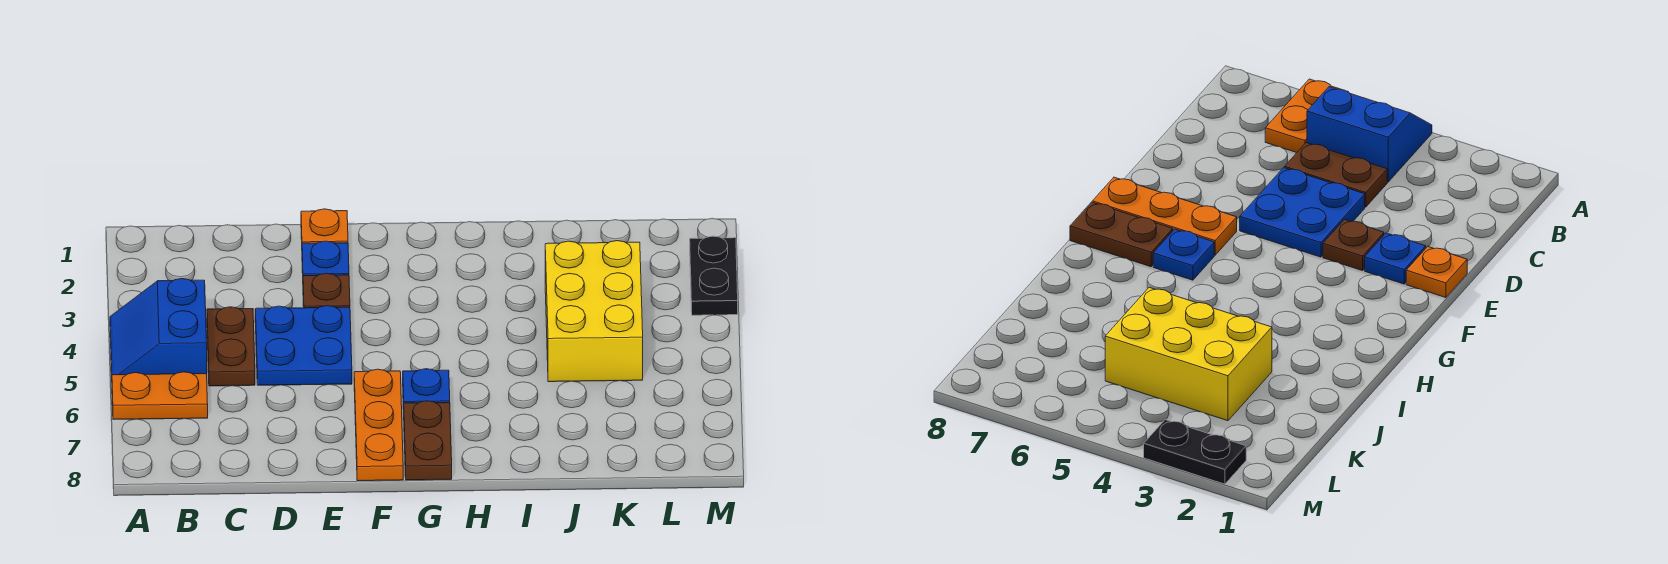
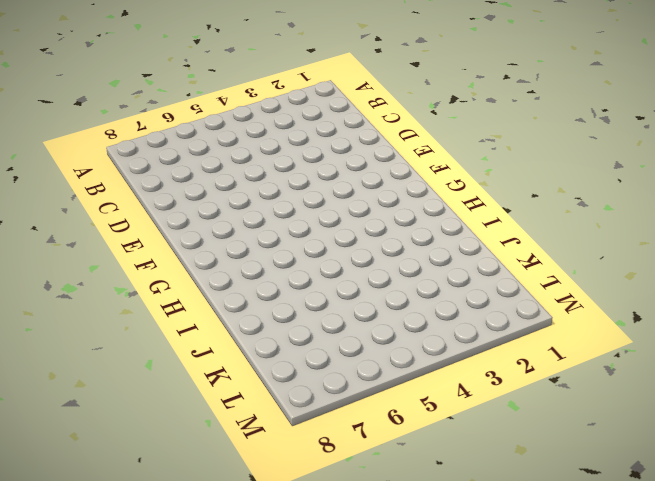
none -> blue 2x2 slope [110,279,207,375]
none -> orange 1x2 plate [112,372,208,420]
none -> brown 1x2 plate [207,307,255,386]

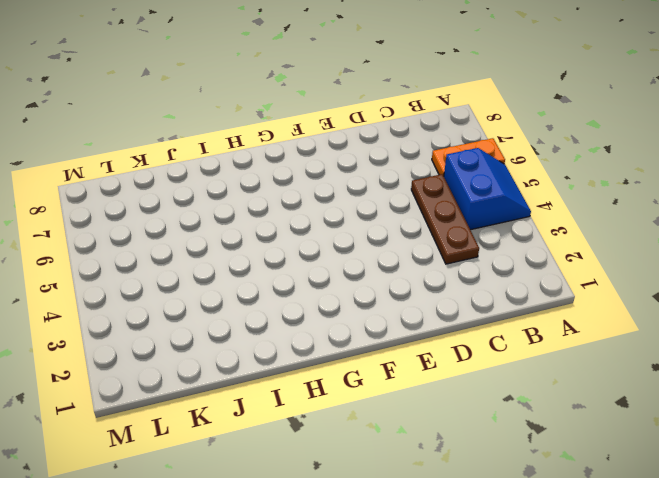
brown 1x3 plate [411,174,479,264] -> brown 1x2 plate [207,307,255,386]
none -> blue 2x2 plate [255,306,352,385]
none -> orange 1x1 plate [301,209,348,243]
none -> blue 1x1 plate [302,241,349,276]

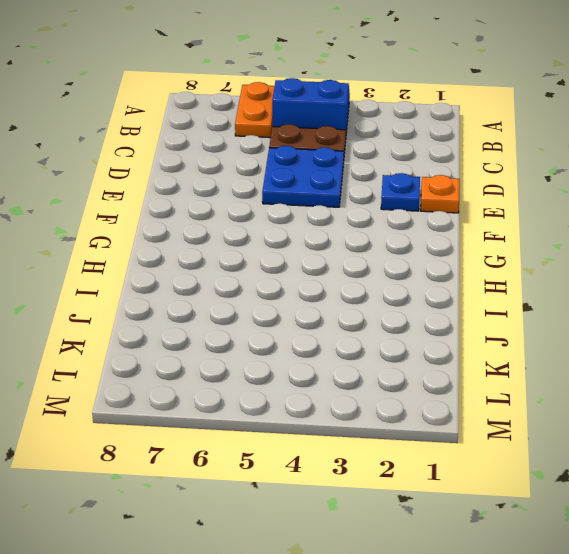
none -> brown 1x1 plate [303,273,350,308]
none -> orange 1x3 plate [354,369,403,481]
none -> blue 1x1 plate [403,369,450,409]

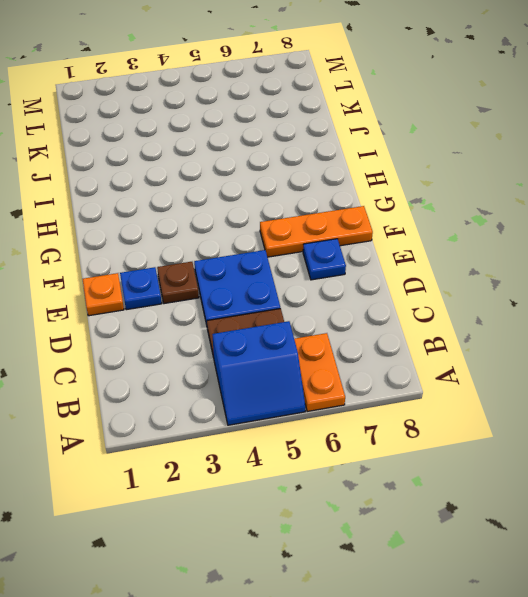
blue 1x1 plate [303,239,346,280] -> blue 1x1 plate moved to [403,369,450,409]
none -> brown 1x2 plate [404,401,452,480]
none -> yellow 2x3 brick [545,241,643,382]
none -> black 1x2 plate [690,236,738,315]

